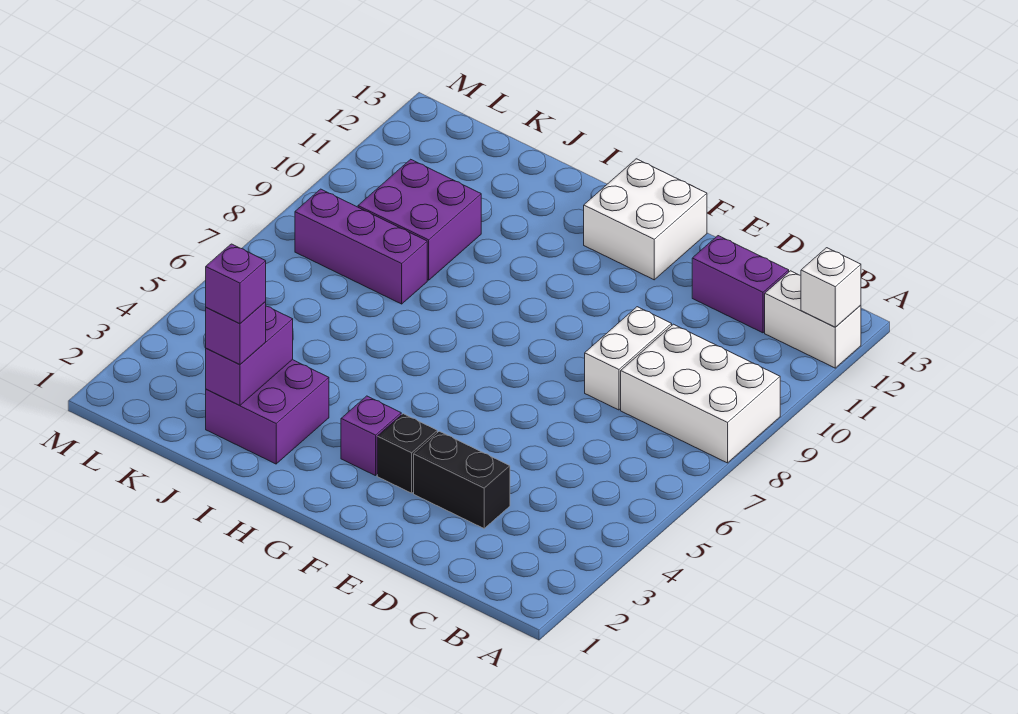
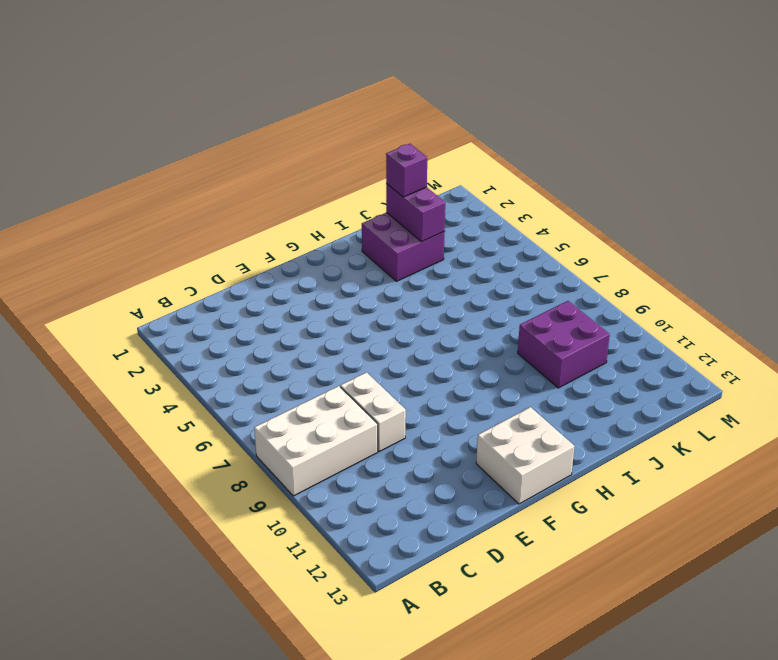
none -> white 1x2 brick [765,271,861,368]
none -> purple 1x2 brick [692,236,789,333]
none -> black 1x2 brick [414,431,510,528]

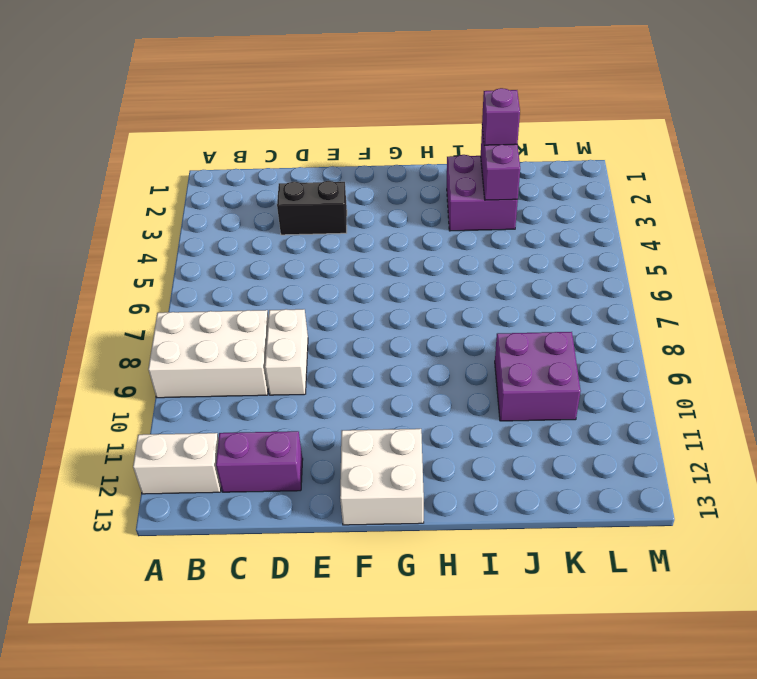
none -> black 1x1 brick [377,414,437,493]
none -> purple 1x1 brick [341,396,401,476]
none -> purple 1x3 brick [295,189,427,304]

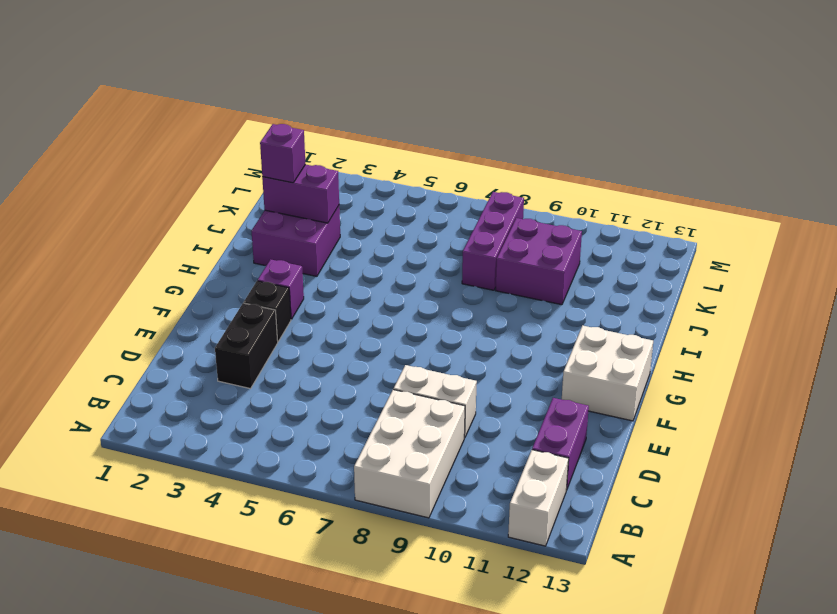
none -> white 1x1 brick [801,248,861,327]
none -> purple 1x1 brick [206,244,266,324]

